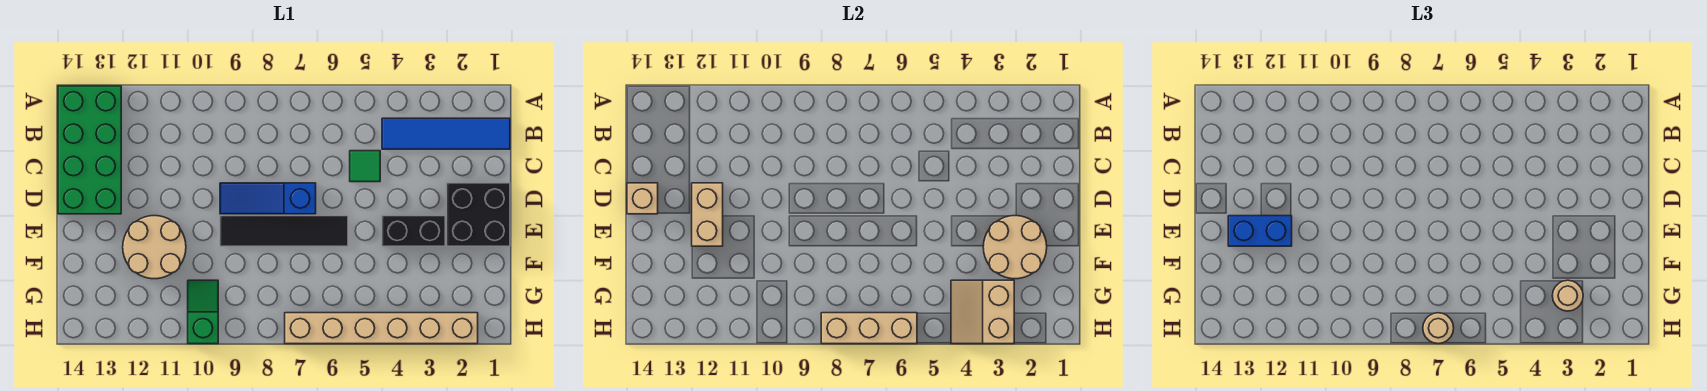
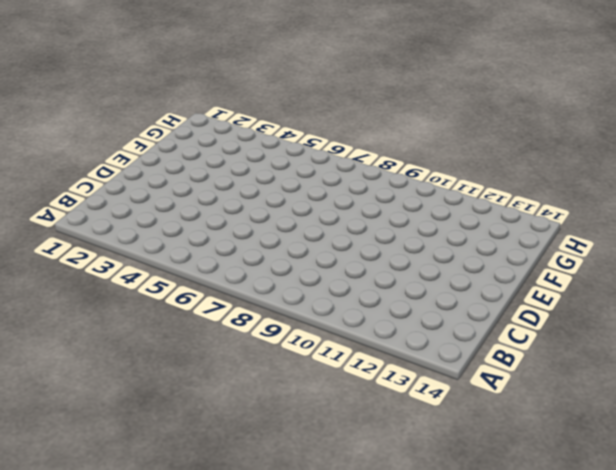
none -> green 2x4 brick [58,86,121,214]
none -> blue 1x4 tile [382,118,510,149]
none -> green 1x1 tile [350,151,380,182]

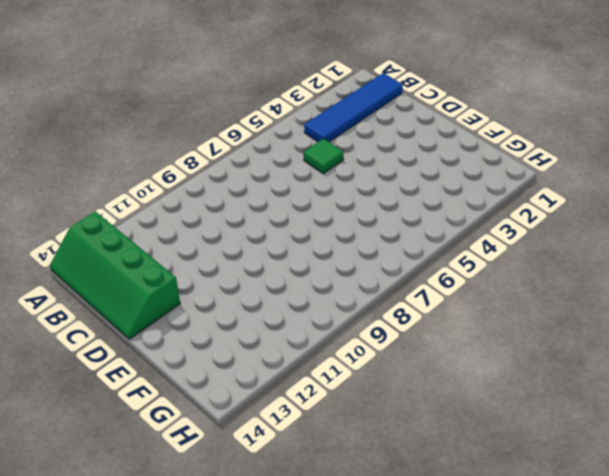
green 2x4 slope [50,211,180,339] -> green 2x4 brick [58,86,121,214]
none -> black 2x2 brick [447,183,510,246]
none -> blue 1x3 slope [220,183,316,214]
none -> black 1x2 brick [382,216,445,246]

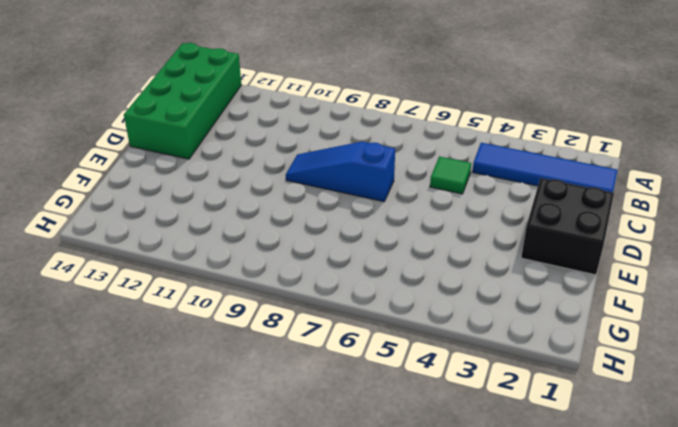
none -> black 1x2 brick [382,216,445,246]
none -> black 1x4 tile [220,216,348,246]
none -> tan 2x2 round brick [123,216,186,279]

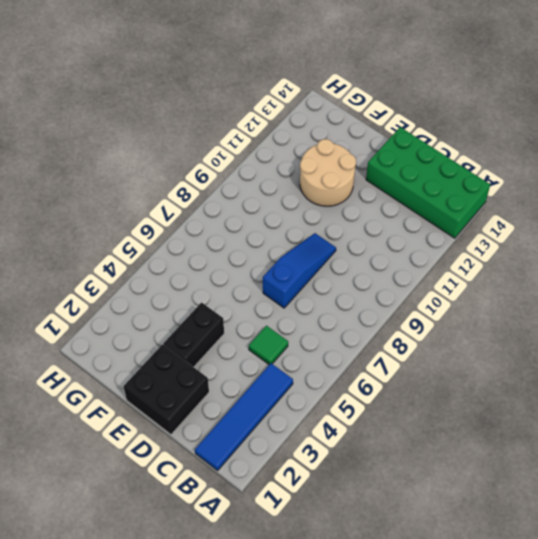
none -> black 1x4 tile [220,216,348,246]
none -> green 1x2 slope [188,280,218,344]
none -> tan 1x6 brick [285,313,478,344]

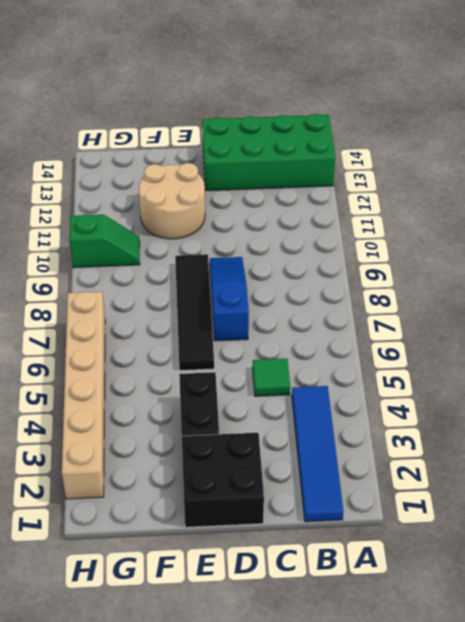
none -> tan 1x2 brick [692,183,723,246]
none -> tan 1x1 brick [627,183,658,214]
none -> tan 2x2 round brick [983,216,1047,279]

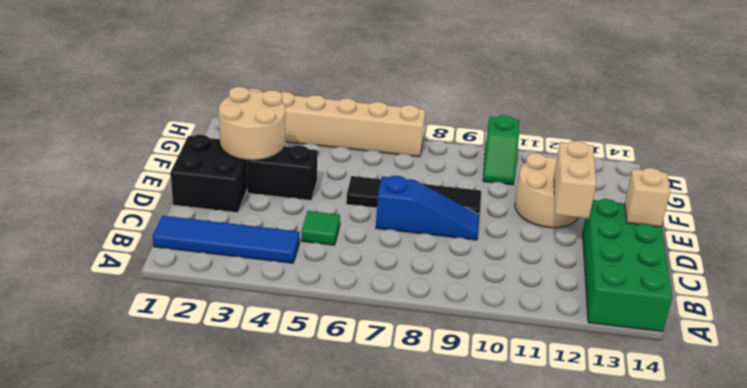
none -> tan 2x2 slope [951,280,1014,344]
none -> tan 1x3 brick [821,313,917,344]
none -> blue 1x2 brick [1228,216,1292,246]

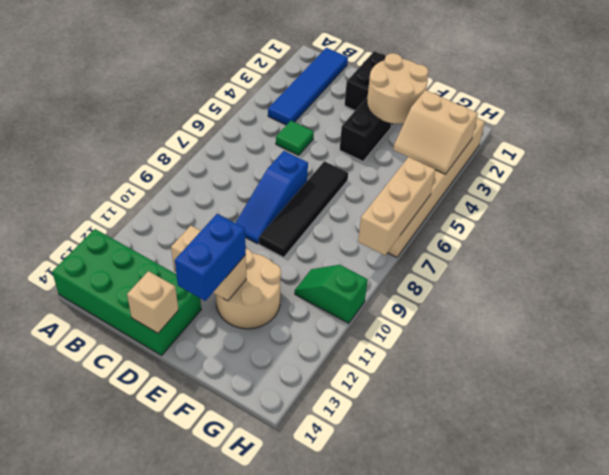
none -> tan 1x1 round brick [1552,280,1583,311]
none -> tan 1x1 round brick [1423,313,1454,344]

